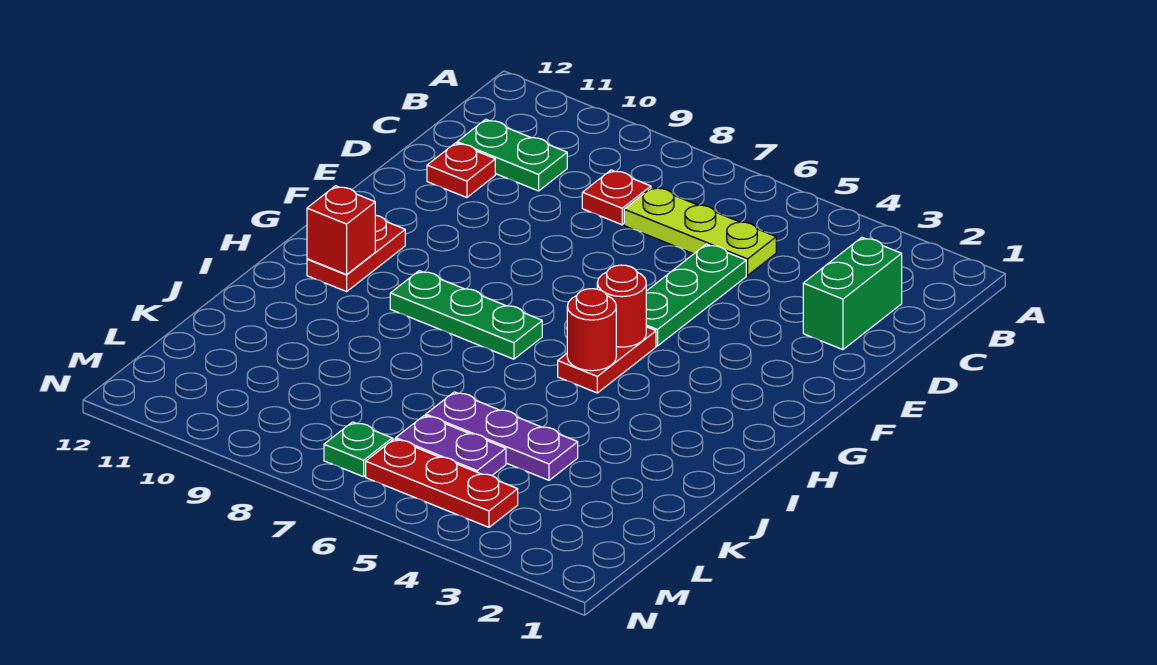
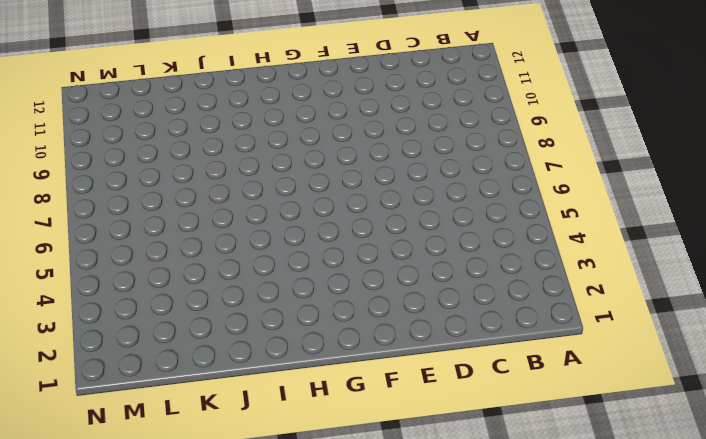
none -> green 1x2 brick [803,238,902,350]
none -> lime 1x3 plate [624,187,776,275]
none -> red 1x1 plate [582,170,651,225]

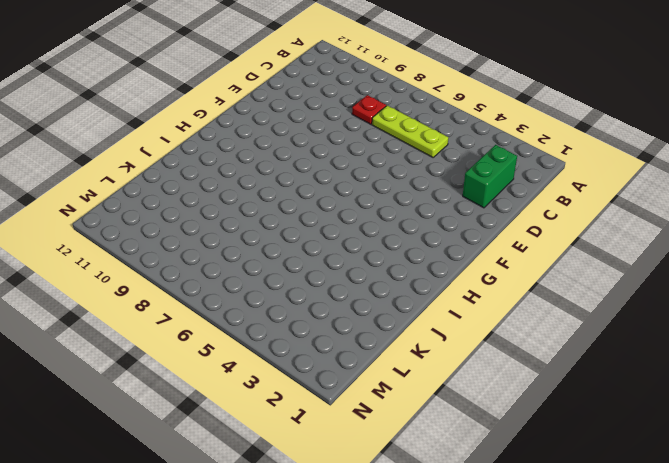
none -> green 1x2 plate [457,119,567,191]
none -> green 1x3 plate [646,244,746,346]
none -> red 1x1 plate [427,143,495,198]

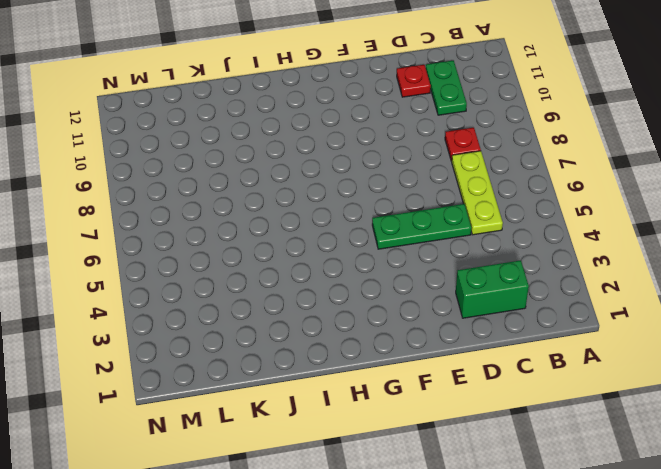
none -> red 1x2 plate [558,327,656,393]
none -> red 1x2 plate [307,215,405,292]
none -> green 1x3 plate [390,271,542,359]

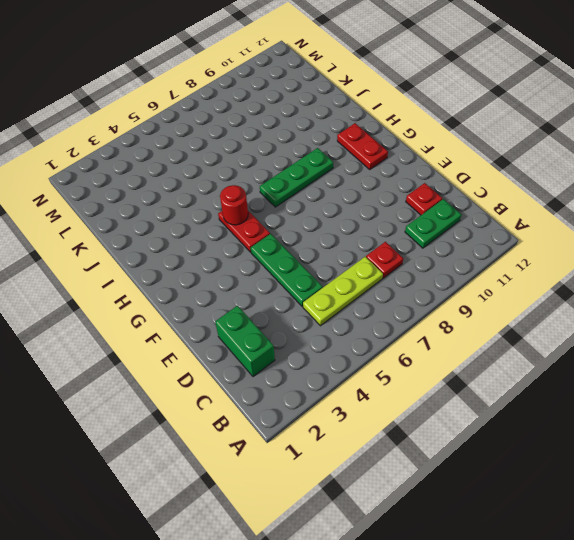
none -> purple 1x3 plate [426,392,578,480]
none -> purple 1x2 plate [396,415,506,475]
none -> red 1x3 plate [366,439,518,527]

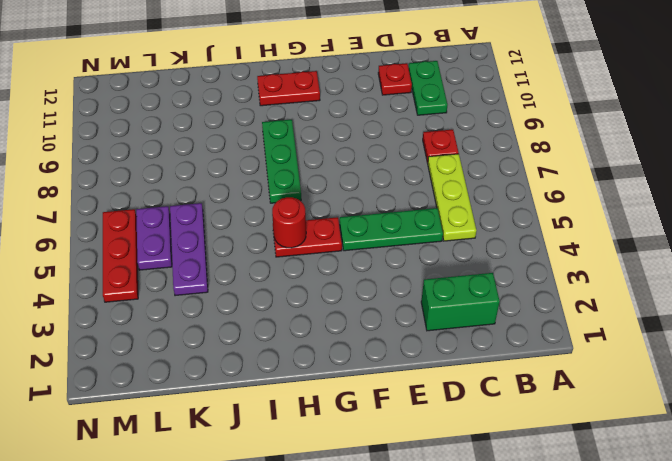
none -> green 1x1 plate [324,422,392,477]
none -> red 1x1 round brick [597,265,646,347]
none -> red 1x1 brick [307,186,375,275]

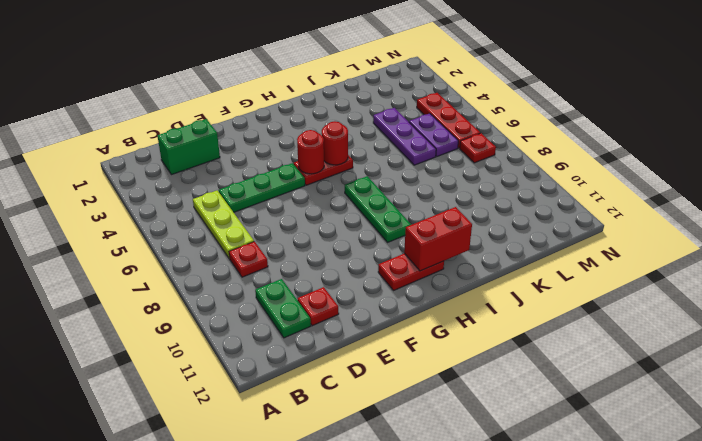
red 1x2 brick [404,207,472,271] -> red 1x1 brick [307,186,375,275]
red 1x1 plate [460,133,496,163] -> green 1x1 plate [324,422,392,477]

